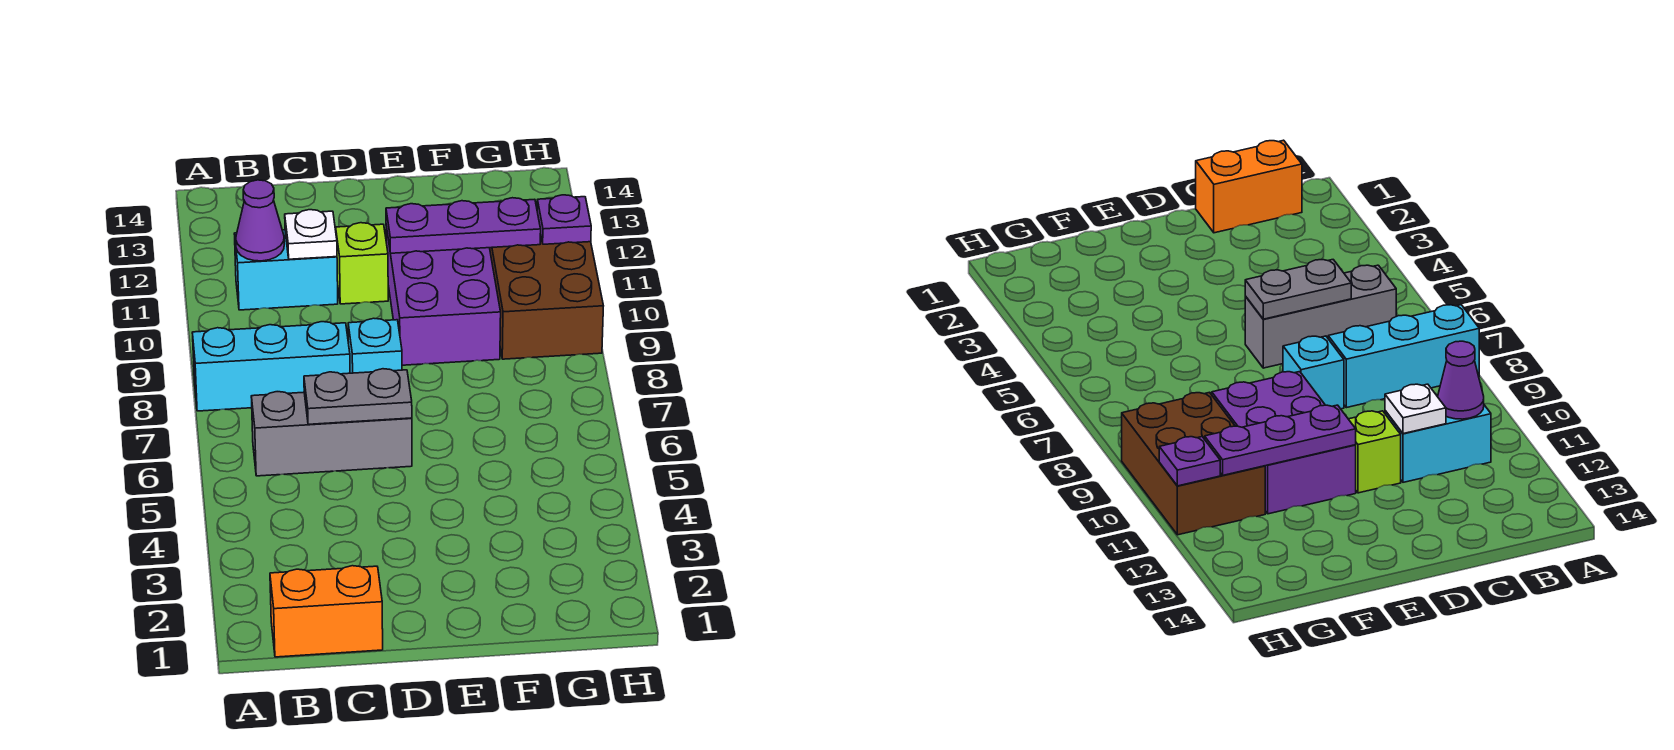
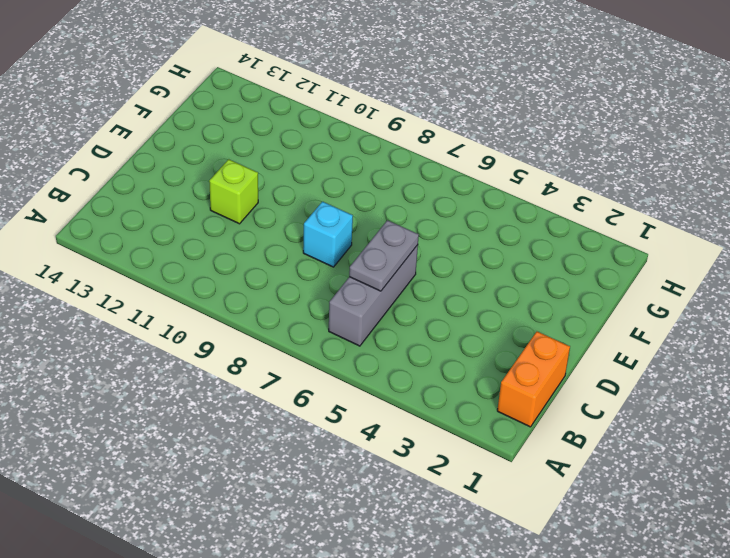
none -> cyan 1x3 brick [192,322,350,411]
none -> cyan 1x2 brick [234,230,338,310]
none -> purple 2x3 brick [386,227,501,365]

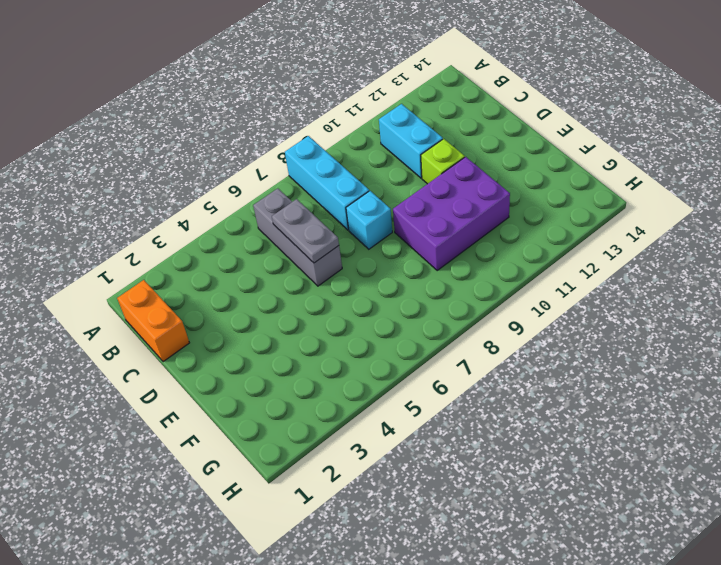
none -> brown 2x3 brick [490,234,603,359]
none -> purple 1x1 cone [236,180,284,261]
none -> white 1x1 plate [285,210,337,259]

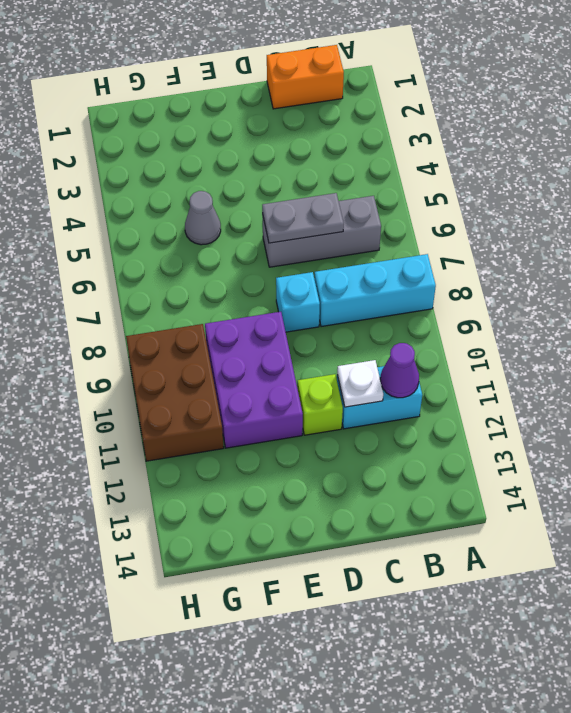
grey 1x1 cone [185,191,221,245] -> none
none -> purple 1x3 plate [386,198,541,253]
none -> purple 1x1 plate [537,195,591,244]

